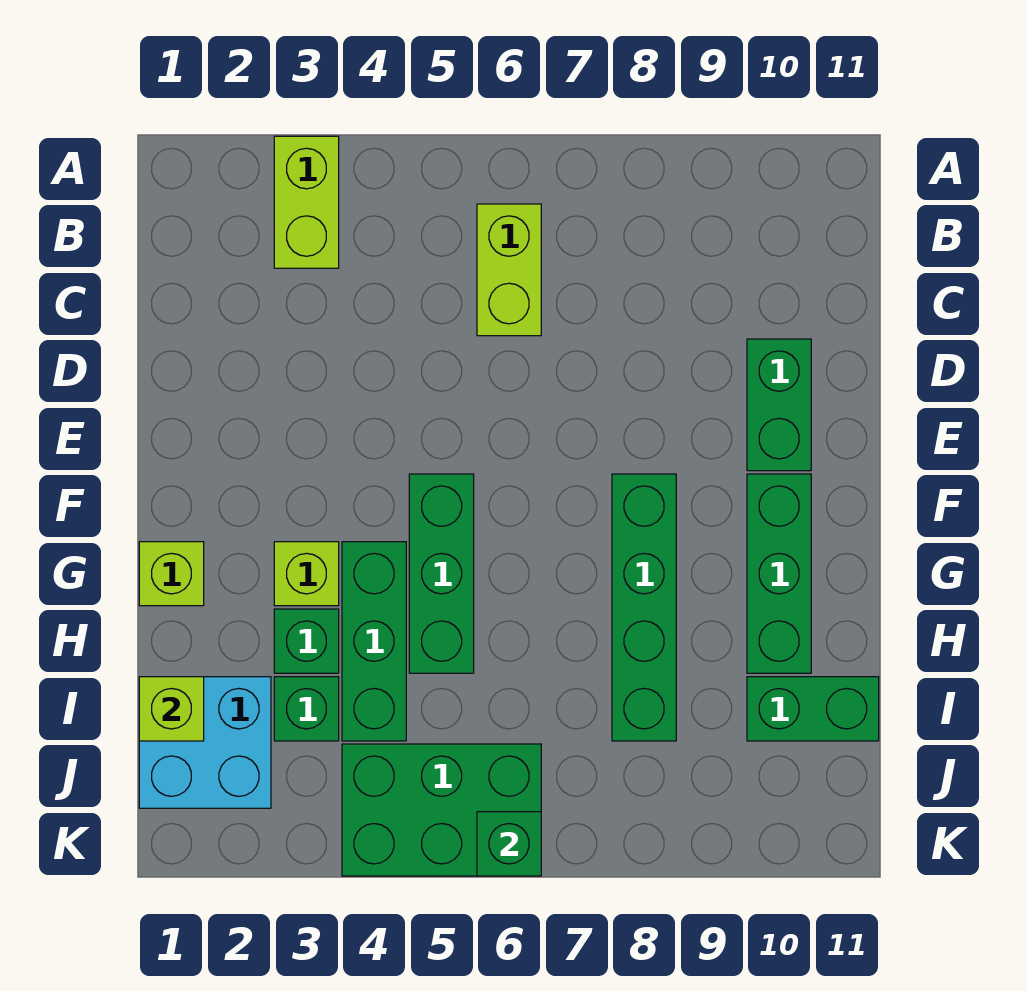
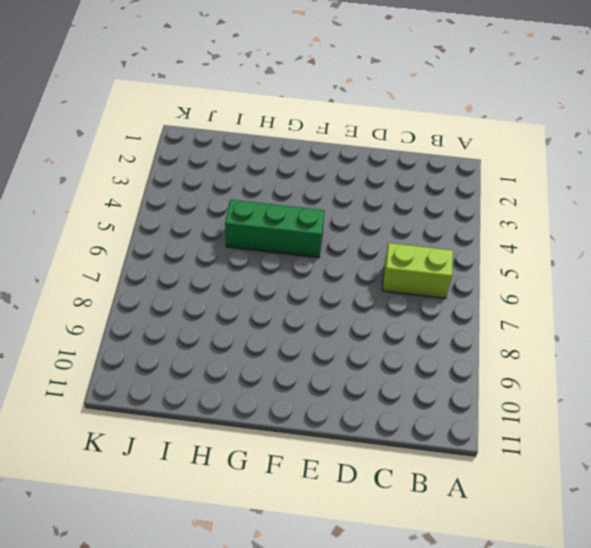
none -> lime 1x2 brick [274,136,339,268]
none -> green 1x2 brick [747,339,811,471]
none -> green 1x4 brick [612,474,676,741]

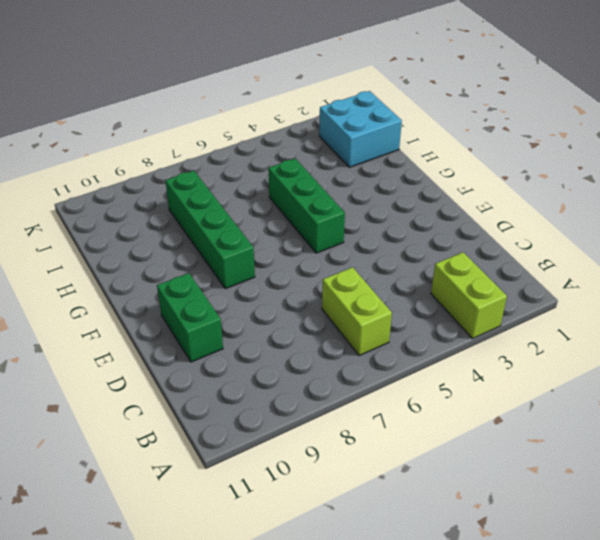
none -> green 1x3 brick [747,474,811,673]
none -> lime 1x1 brick [139,542,204,606]
none -> lime 1x1 brick [274,542,339,606]

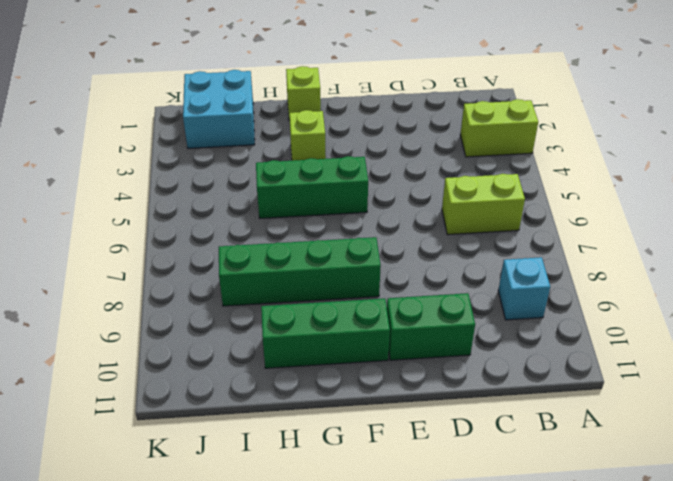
cyan 1x1 brick [498,257,550,320] -> none
none -> green 1x3 brick [342,542,406,741]
none -> green 1x1 brick [274,609,339,673]
none -> green 1x1 brick [274,677,339,741]

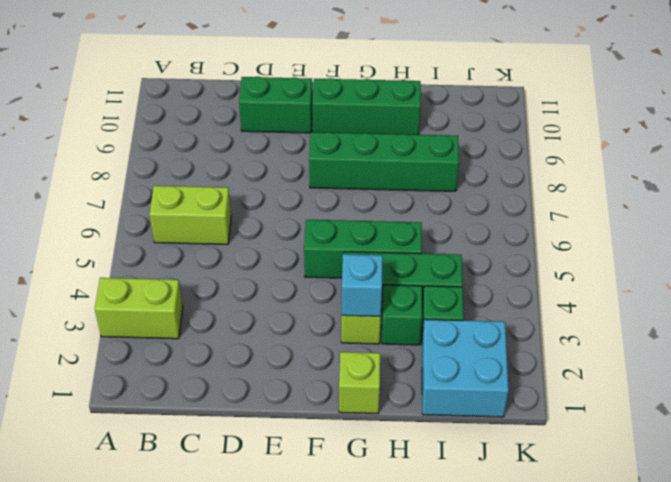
cyan 1x1 brick [342,254,383,316] -> none
none -> green 1x2 brick [747,677,879,741]
none -> green 2x3 brick [342,744,541,876]
none -> lime 1x1 brick [139,677,204,741]

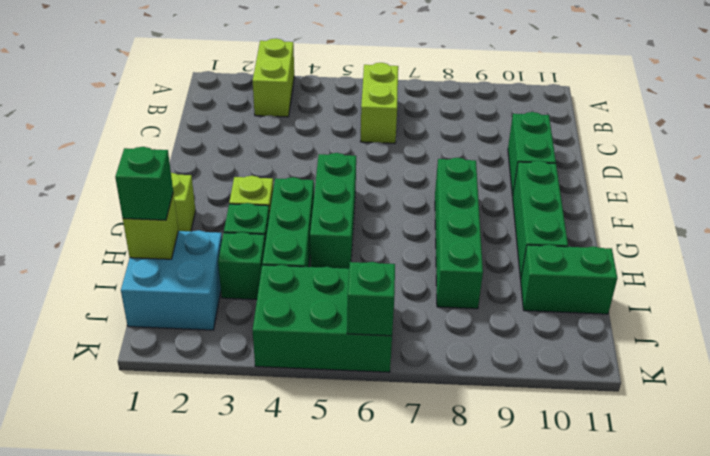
green 1x1 brick [115,147,173,220] -> none

